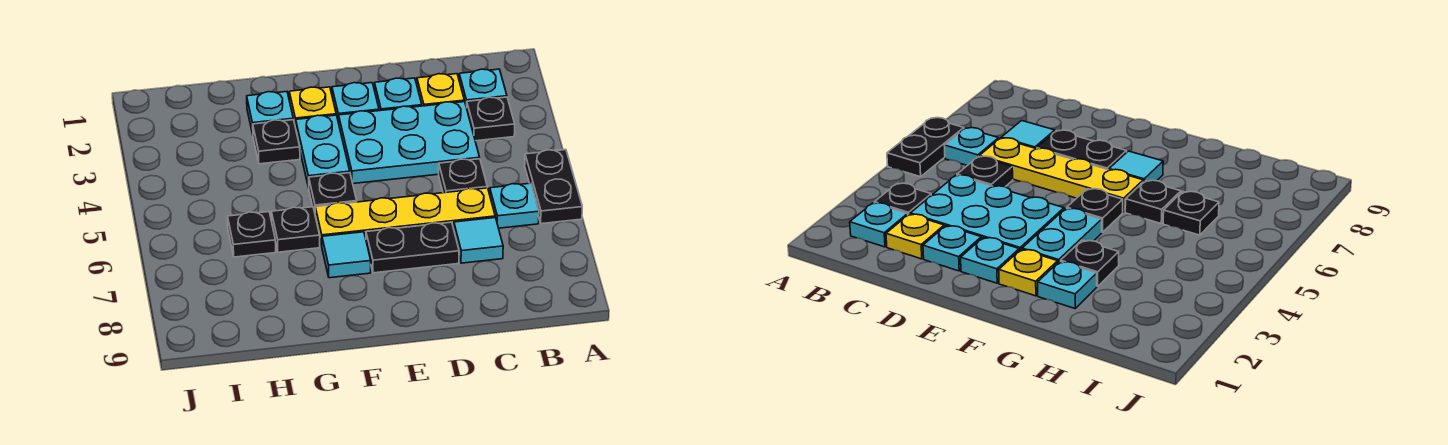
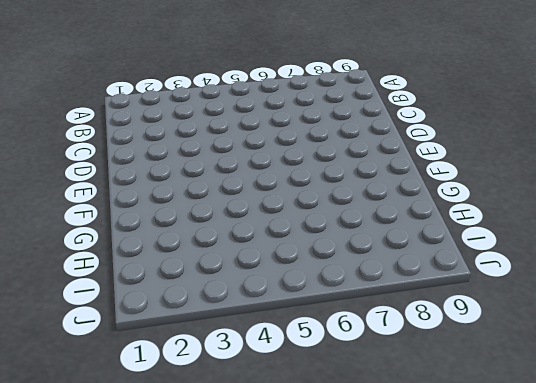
none -> black 1x2 plate [525,150,582,224]
none -> cyan 1x1 plate [459,69,507,108]
none -> black 1x1 plate [467,97,515,141]

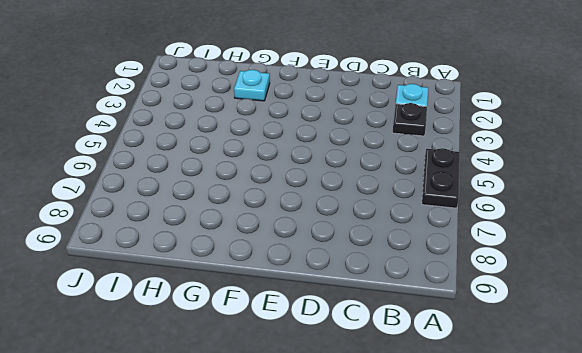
none -> cyan 1x1 plate [490,183,539,228]
none -> yellow 1x1 plate [417,74,464,106]
none -> cyan 2x3 plate [339,102,480,184]

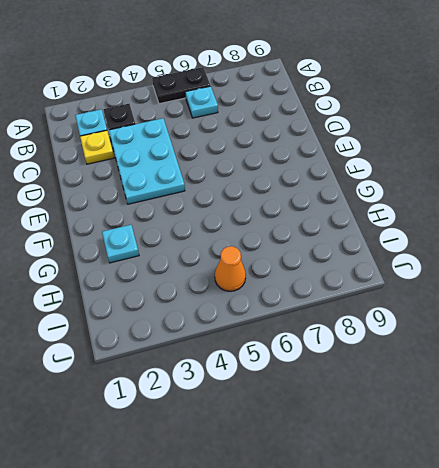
orange 1x1 cone [215,246,246,291] -> none
none -> black 1x1 plate [439,159,487,193]
none -> yellow 1x4 plate [315,188,495,246]
none -> cyan 1x1 tile [454,218,503,263]

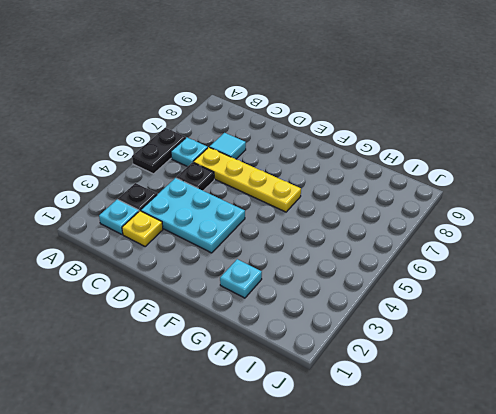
none -> cyan 1x1 plate [375,78,422,111]
none -> black 1x2 plate [366,222,459,273]
none -> cyan 1x1 plate [332,83,379,123]

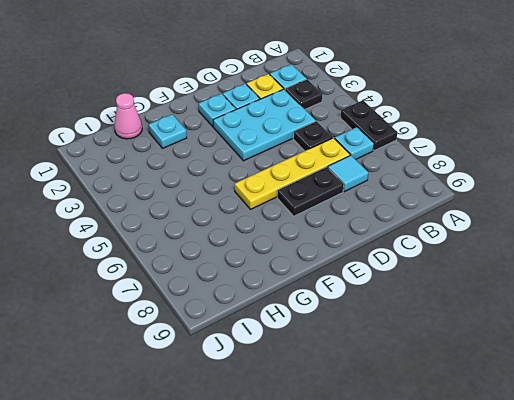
pink 1x1 cone [114,93,142,139] -> none
none -> yellow 1x1 plate [289,87,336,128]
none -> cyan 1x2 plate [296,115,350,188]
none -> black 1x1 plate [309,173,357,212]

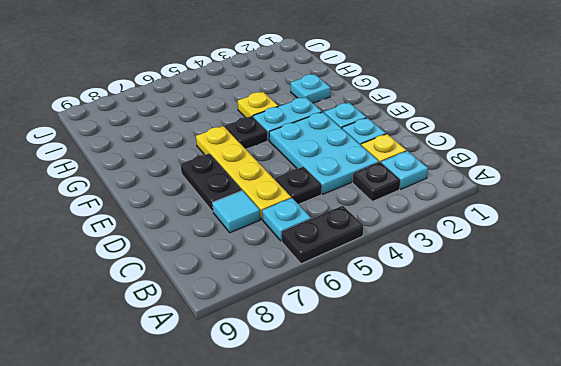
yellow 1x1 plate [238,92,278,117] -> yellow 1x1 plate moved to [289,87,336,128]
none -> cyan 1x1 tile [322,232,371,278]
none -> black 1x1 plate [253,120,300,164]
none -> black 1x1 plate [271,207,320,252]

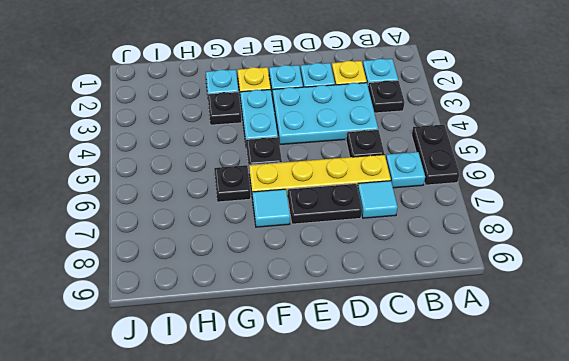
none -> black 1x1 plate [228,212,276,257]

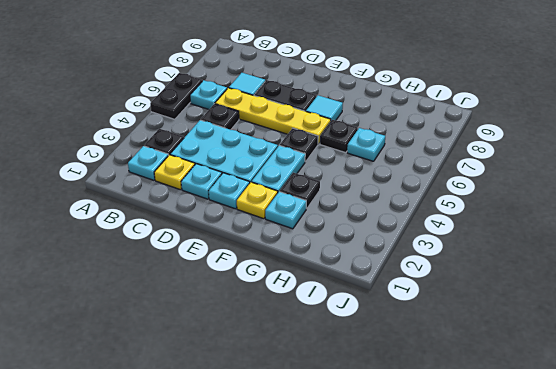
cyan 1x1 plate [347,128,385,161] -> black 1x1 plate [228,212,276,257]

